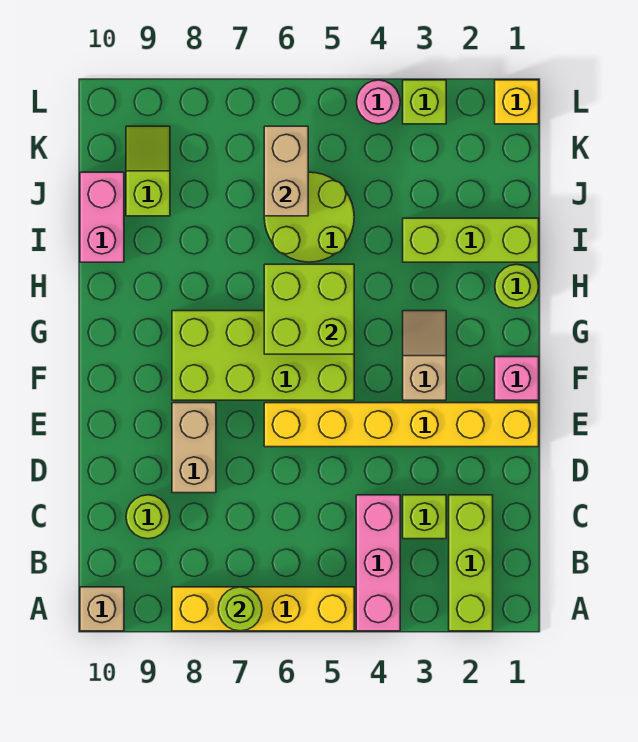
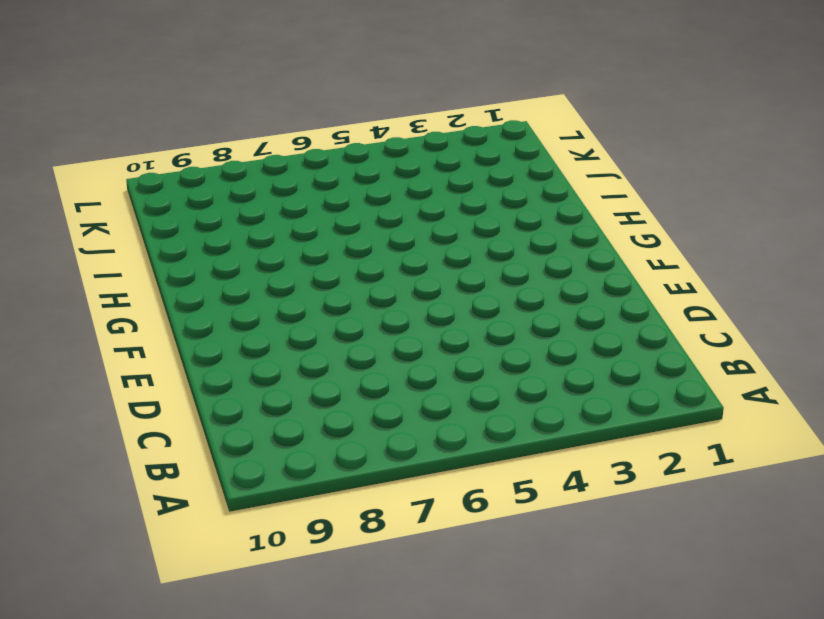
none -> lime 1x3 brick [449,495,493,631]
none -> pink 1x3 brick [356,495,400,631]
none -> yellow 1x4 brick [172,587,354,631]

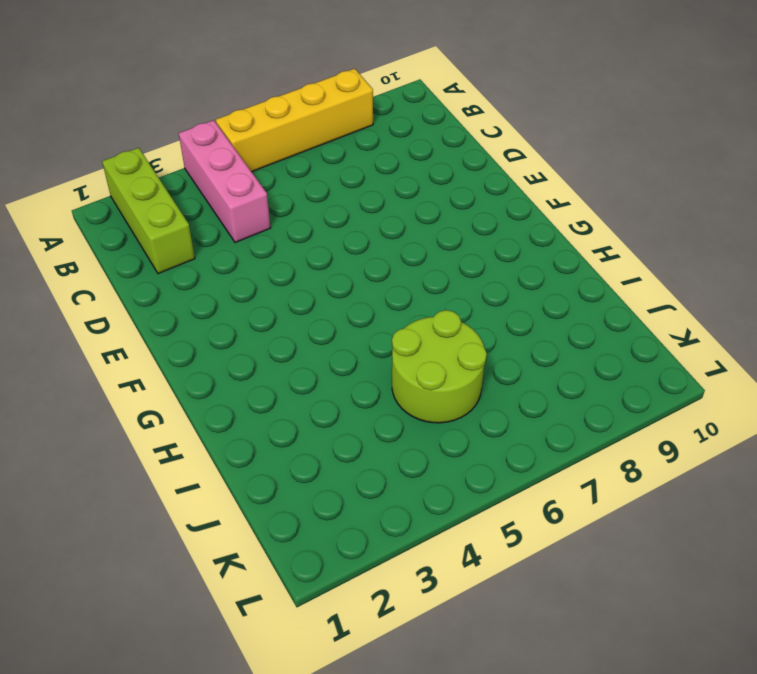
none -> tan 1x1 brick [80,587,124,631]
none -> lime 1x1 brick [403,495,446,539]
none -> lime 1x1 round brick [126,495,170,539]

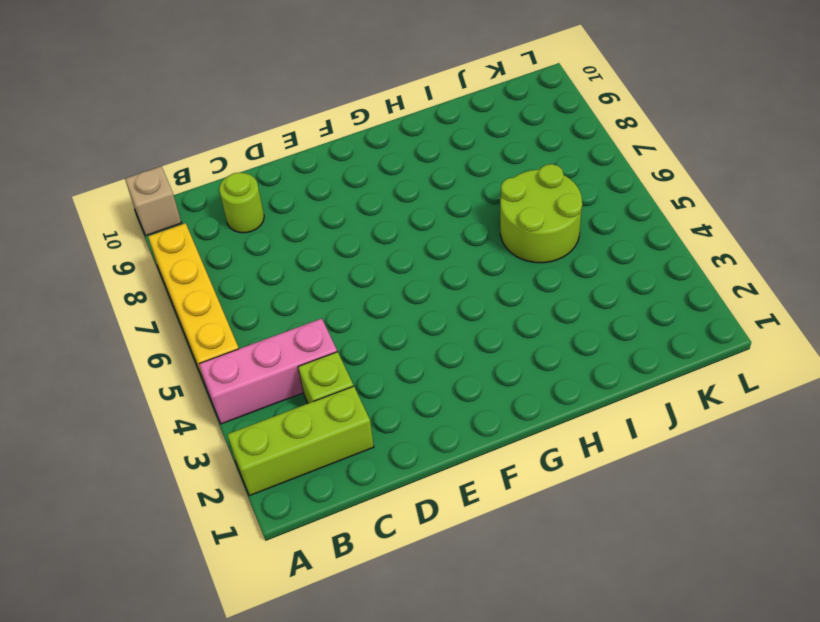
none -> tan 1x2 brick [172,403,216,493]
none -> yellow 1x6 brick [264,403,539,447]
none -> pink 1x1 brick [495,357,539,400]

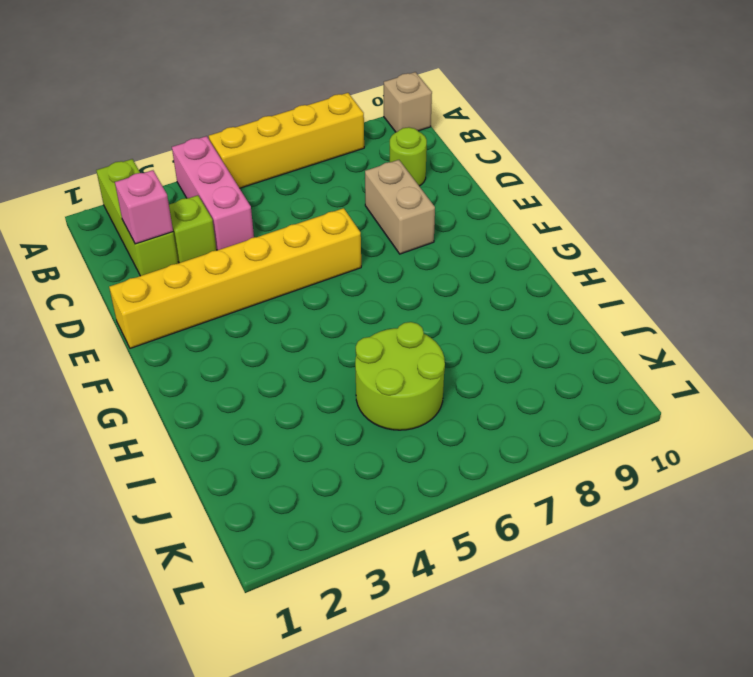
pink 1x1 brick [115,170,173,244] -> pink 1x1 brick moved to [495,357,539,400]
none -> tan 1x2 slope [403,311,446,400]
none -> lime 2x4 brick [172,311,354,400]
none -> lime 1x1 round brick [495,264,539,308]

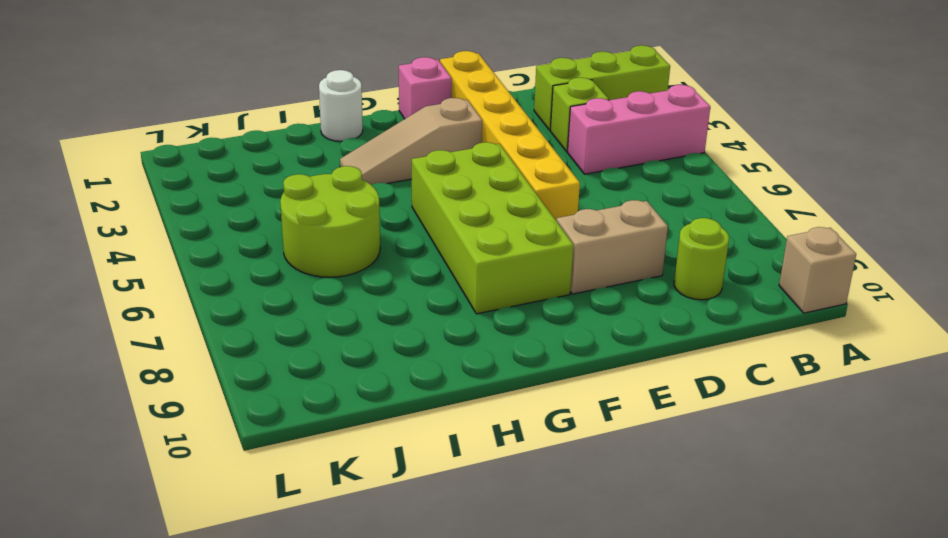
tan 1x3 slope [340,98,482,185] -> tan 1x2 slope [403,311,446,400]
white 1x1 round brick [319,70,363,141] -> lime 1x1 round brick [495,264,539,308]
none -> yellow 1x4 brick [172,587,354,631]
none -> lime 1x3 brick [403,218,539,262]
none -> pink 1x2 brick [80,172,124,262]

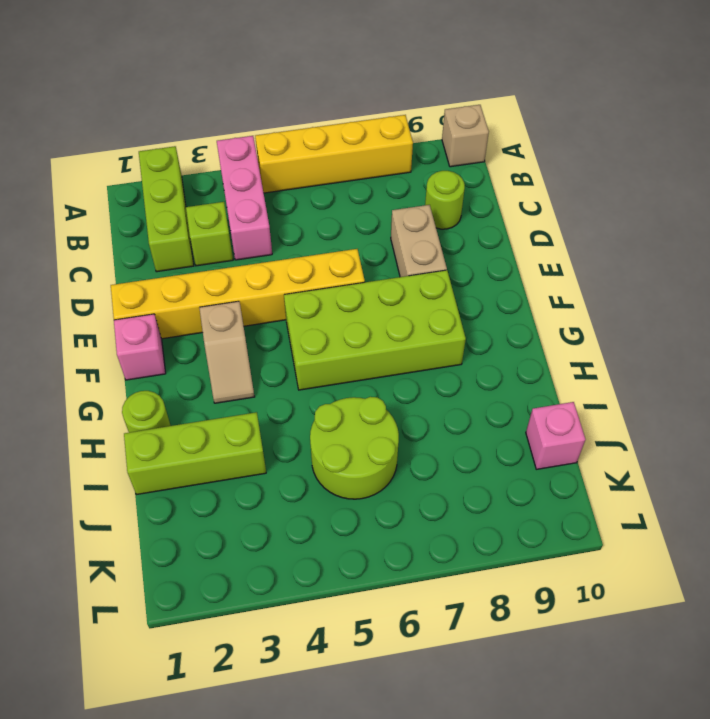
pink 1x1 brick [526,402,586,469] -> pink 1x2 brick [80,172,124,262]
none -> lime 1x2 slope [126,126,170,216]
none -> yellow 1x1 brick [495,80,539,124]
none -> lime 1x1 brick [403,80,446,124]

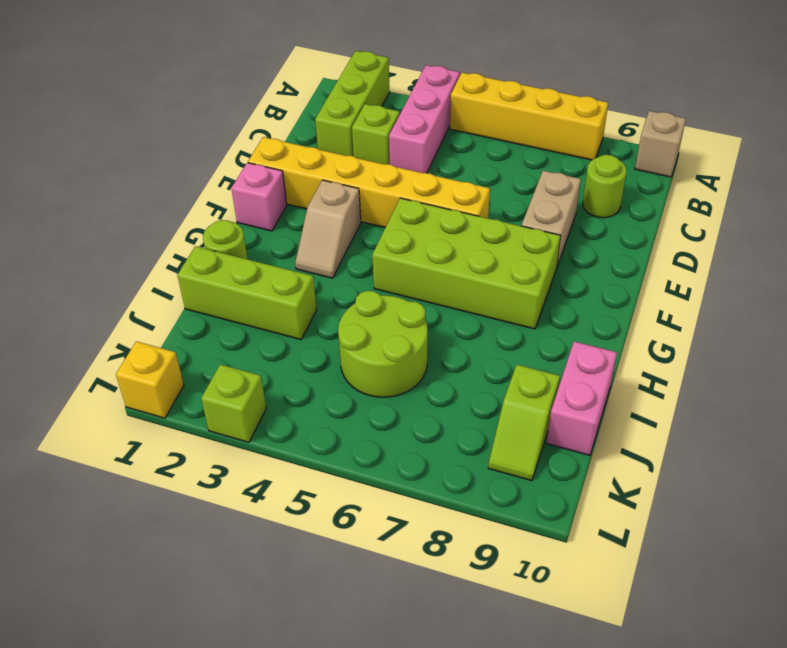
none -> pink 1x1 round brick [357,80,400,124]
none -> lime 1x1 round brick [218,587,262,631]
none -> lime 2x2 brick [264,264,354,354]

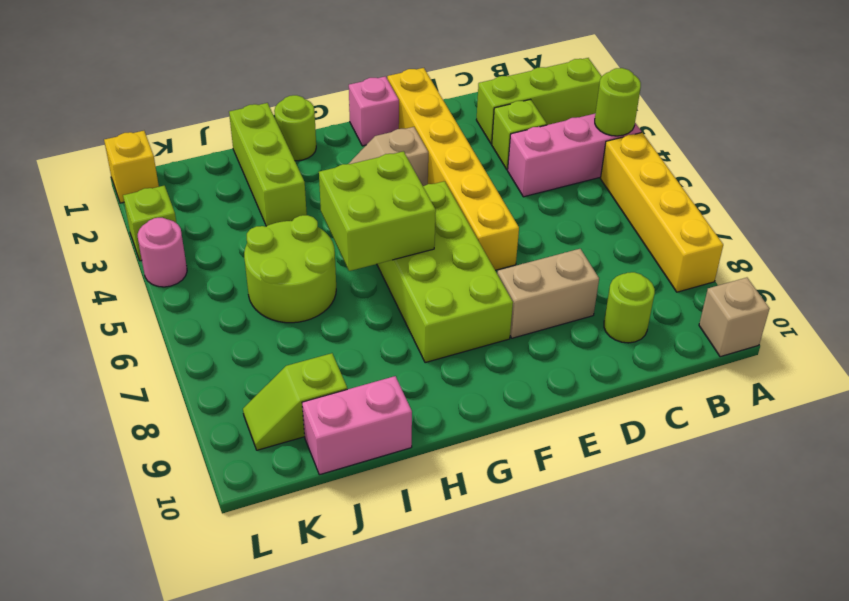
lime 1x1 round brick [595,68,641,136] -> lime 1x1 round brick moved to [218,587,262,631]
none -> tan 1x2 brick [264,126,308,216]

